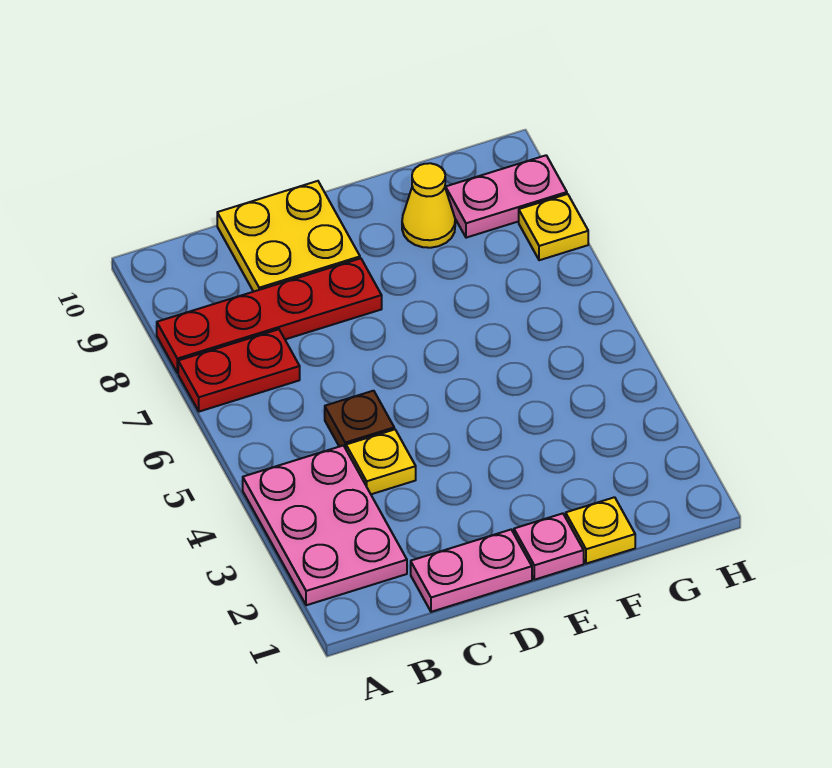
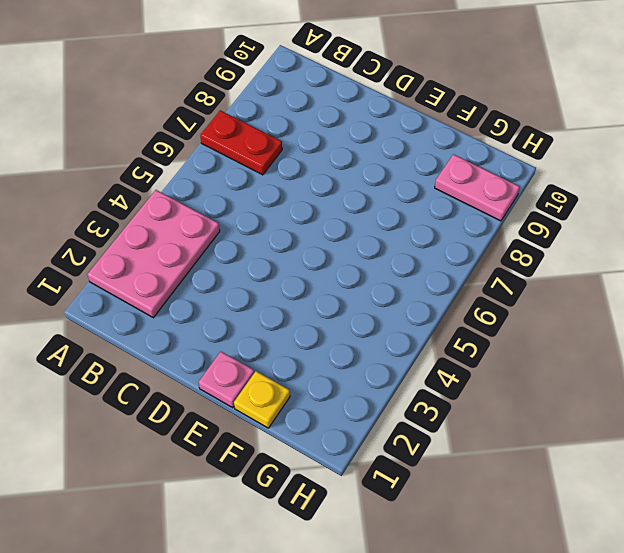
none -> red 1x4 plate [157,258,382,373]
none -> pink 1x2 plate [411,530,532,612]
none -> yellow 1x1 plate [346,429,416,494]

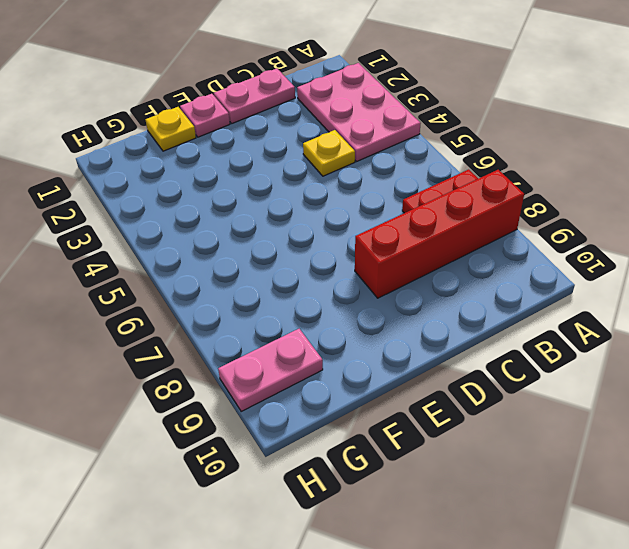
red 1x4 brick [355,170,524,298] -> red 1x4 plate [157,258,382,373]
none -> brown 1x1 plate [325,391,394,449]
none -> yellow 2x2 plate [217,181,360,292]
none -> yellow 1x1 cone [402,163,455,248]

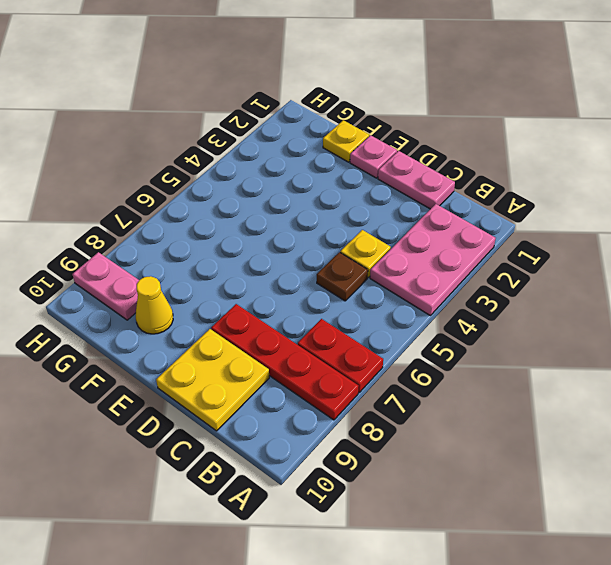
none -> yellow 1x1 plate [519,194,588,260]

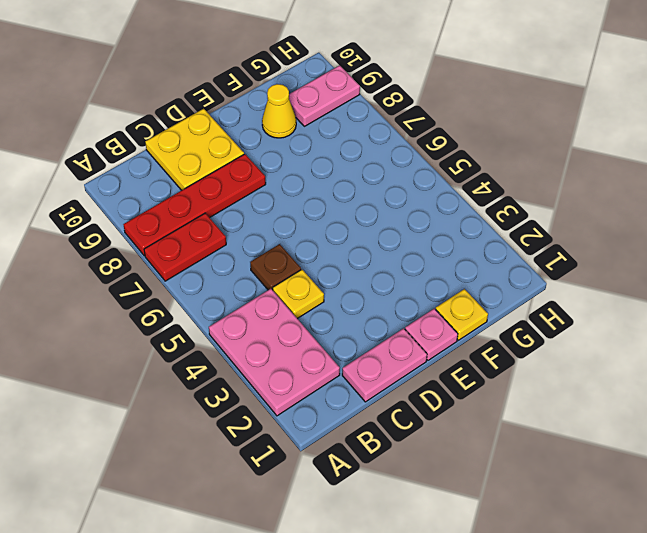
none -> yellow 1x1 plate [519,194,588,260]

